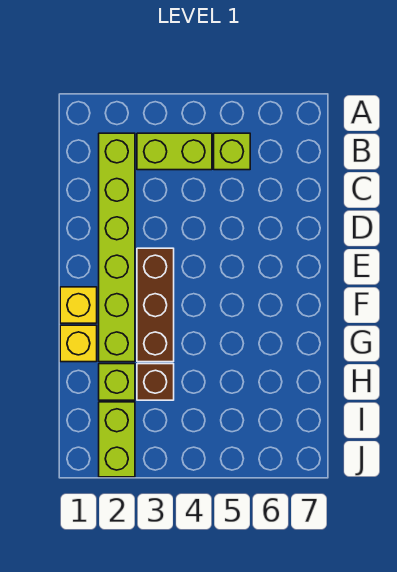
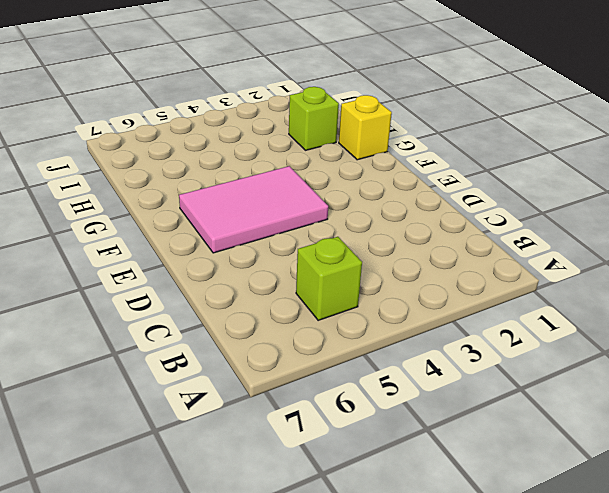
pink 2x3 tile [179,166,328,253] -> none
none -> lime 1x6 brick [99,133,135,362]
none -> lime 1x2 brick [137,133,212,170]

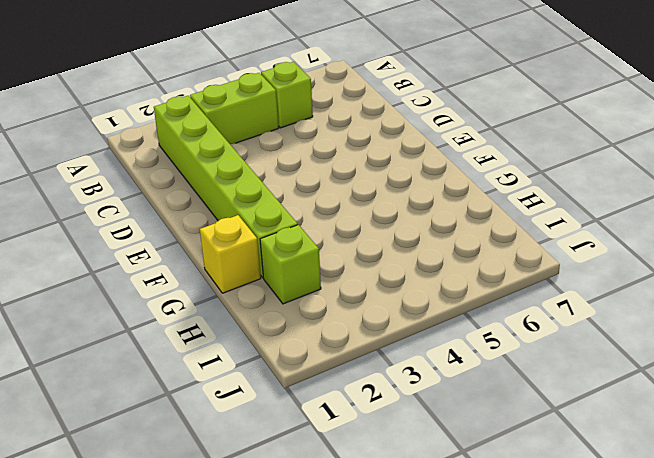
none -> brown 1x3 brick [137,248,174,362]
none -> yellow 1x1 brick [60,287,97,323]

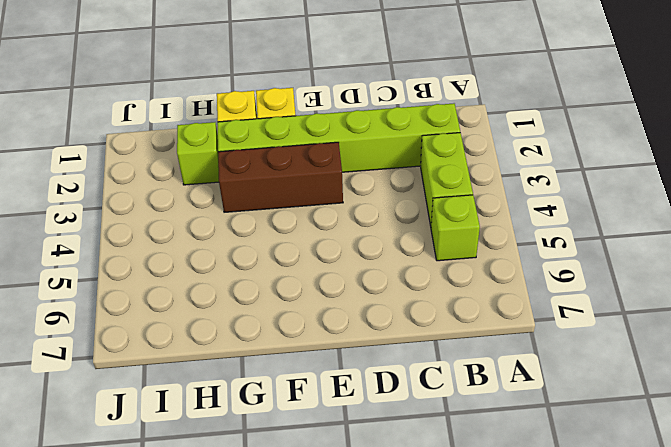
none -> brown 1x1 brick [137,364,174,400]
none -> lime 1x2 brick [99,402,135,477]

